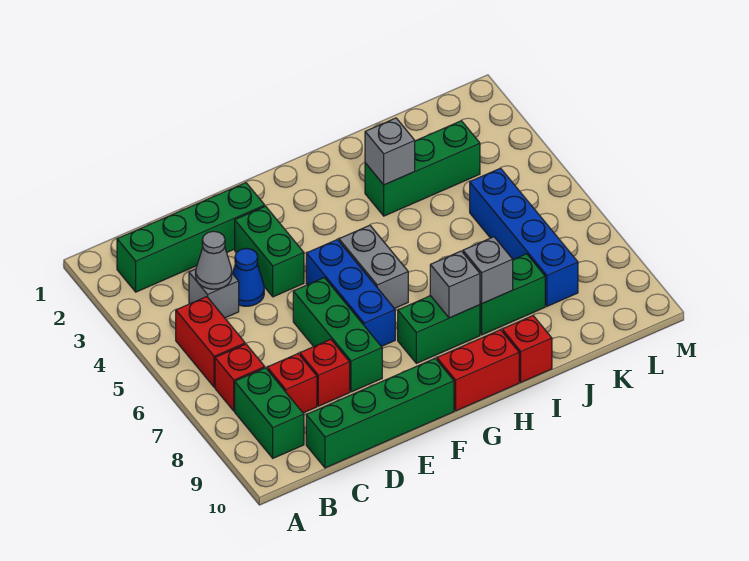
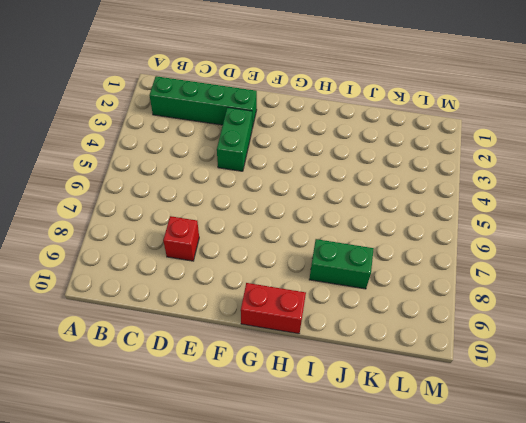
none -> red 1x2 brick [176,297,245,387]
none -> red 1x1 brick [215,344,265,411]
none -> green 1x2 brick [235,368,304,458]

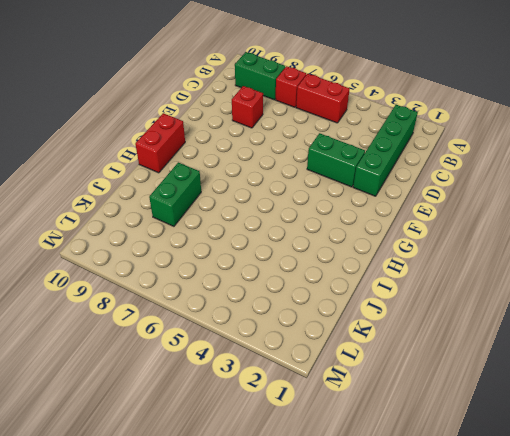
none -> grey 1x1 brick [189,269,239,318]
none -> red 1x1 brick [267,354,317,413]
none -> green 1x4 brick [306,358,454,468]

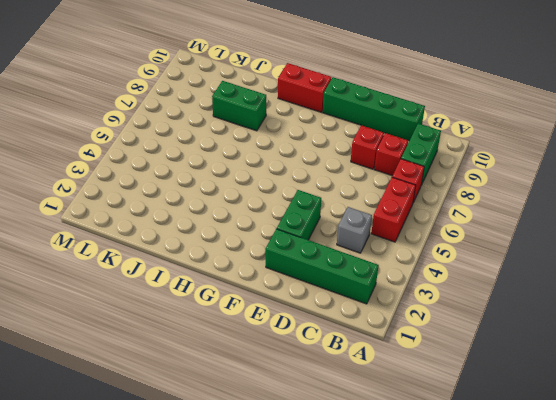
none -> blue 1x1 cone [232,248,264,306]
none -> green 1x3 brick [293,278,382,392]
none -> blue 1x3 brick [306,240,395,347]

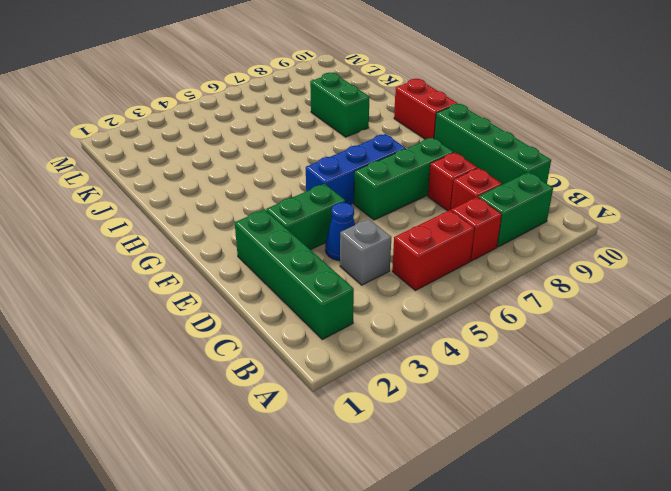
none -> grey 1x2 brick [339,225,408,309]
none -> green 1x2 brick [398,296,480,363]
none -> green 1x3 brick [365,121,480,216]

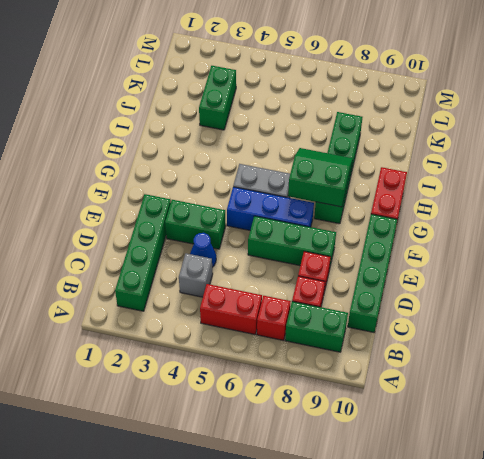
green 2x2 slope [288,148,353,207] -> grey 1x1 brick [430,251,480,318]
green 1x2 brick [199,66,236,130] -> green 1x3 brick [365,121,480,216]
none -> red 1x1 brick [502,316,552,382]
none -> blue 1x4 brick [470,168,578,306]
none -> grey 1x1 cone [196,231,232,289]

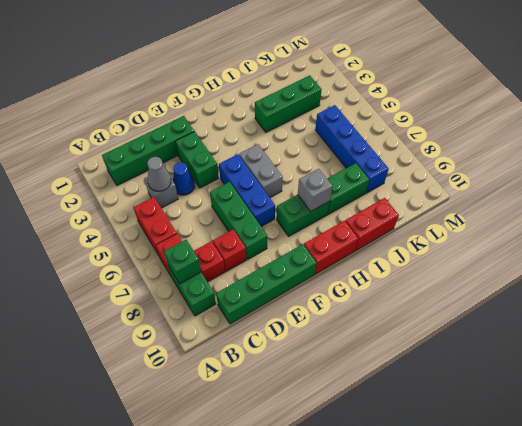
green 1x1 brick [164,240,201,284] -> none
red 1x2 brick [346,198,399,250] -> red 1x1 brick [502,316,552,382]
none -> grey 1x1 brick [365,118,415,185]
none -> grey 1x1 brick [463,237,513,304]

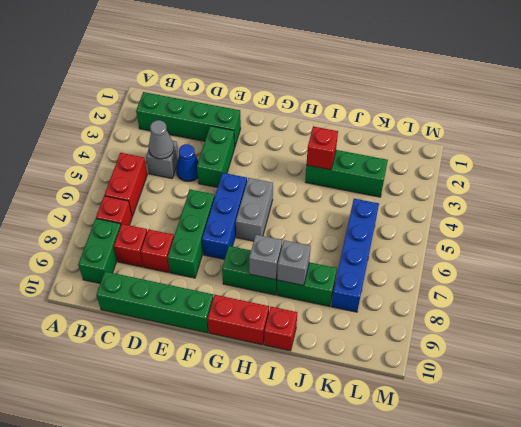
red 1x1 brick [306,126,338,170] -> grey 1x1 brick [365,118,415,185]

